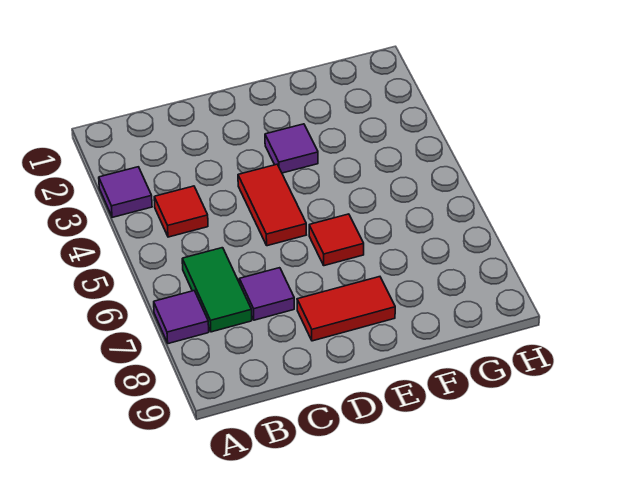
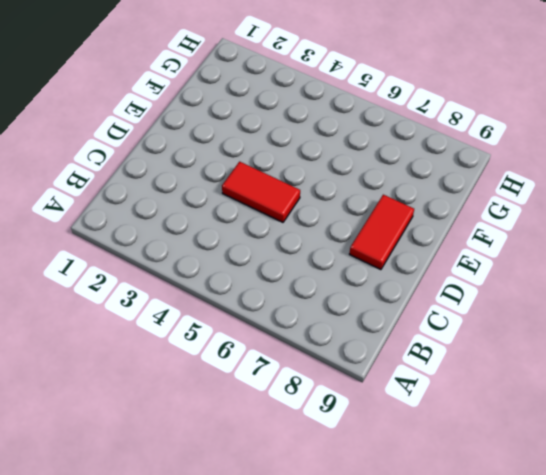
none -> purple 1x1 tile [99,167,152,217]
none -> purple 1x1 tile [154,291,209,344]

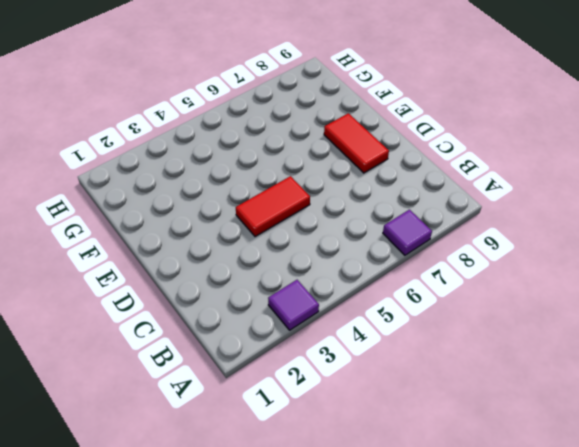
none -> red 1x1 tile [154,186,208,237]
none -> green 1x2 tile [182,248,252,332]

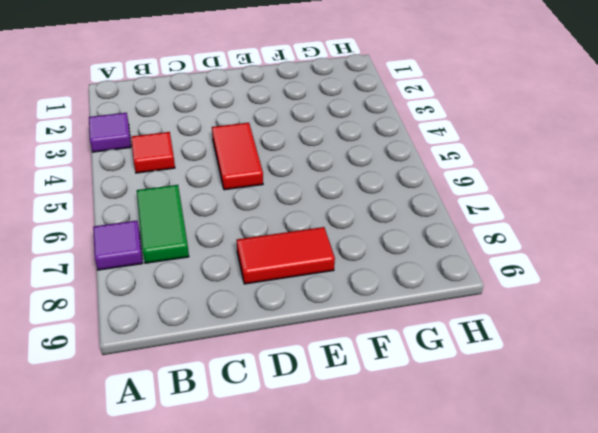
none -> purple 1x1 tile [239,268,294,320]
none -> purple 1x1 tile [265,124,318,173]

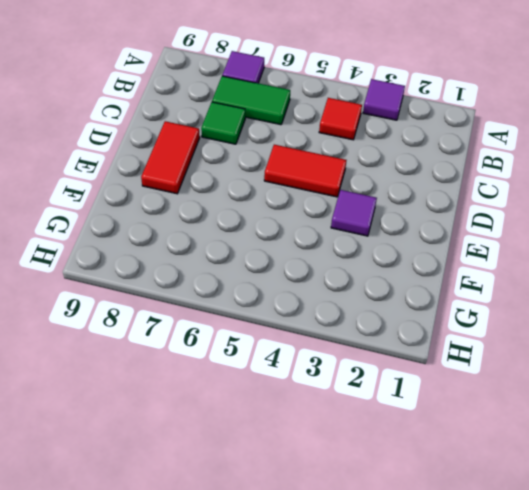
green 1x1 tile [201,102,245,144] -> purple 1x1 tile [239,268,294,320]
none -> red 1x1 tile [309,214,364,266]

